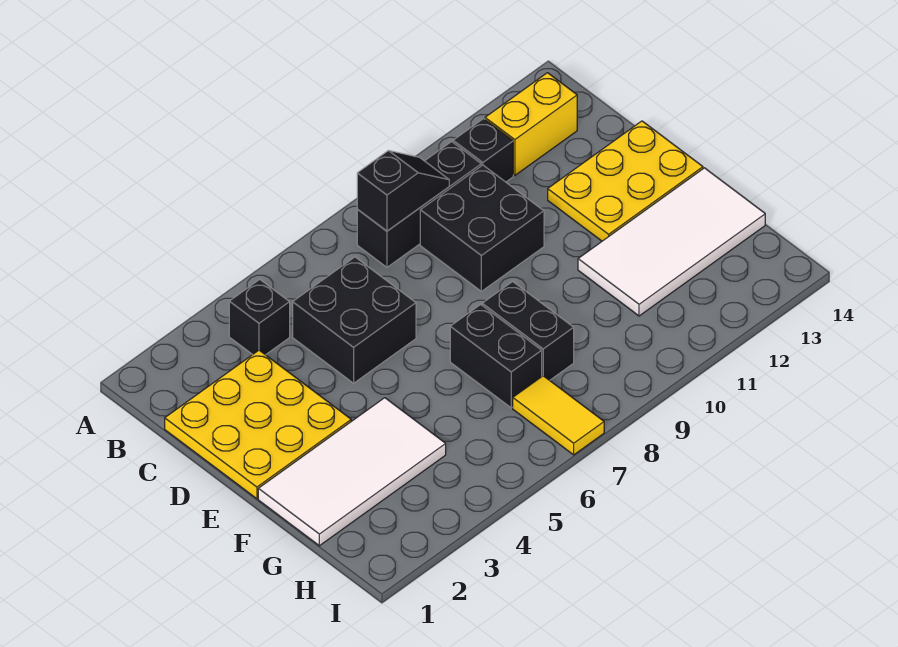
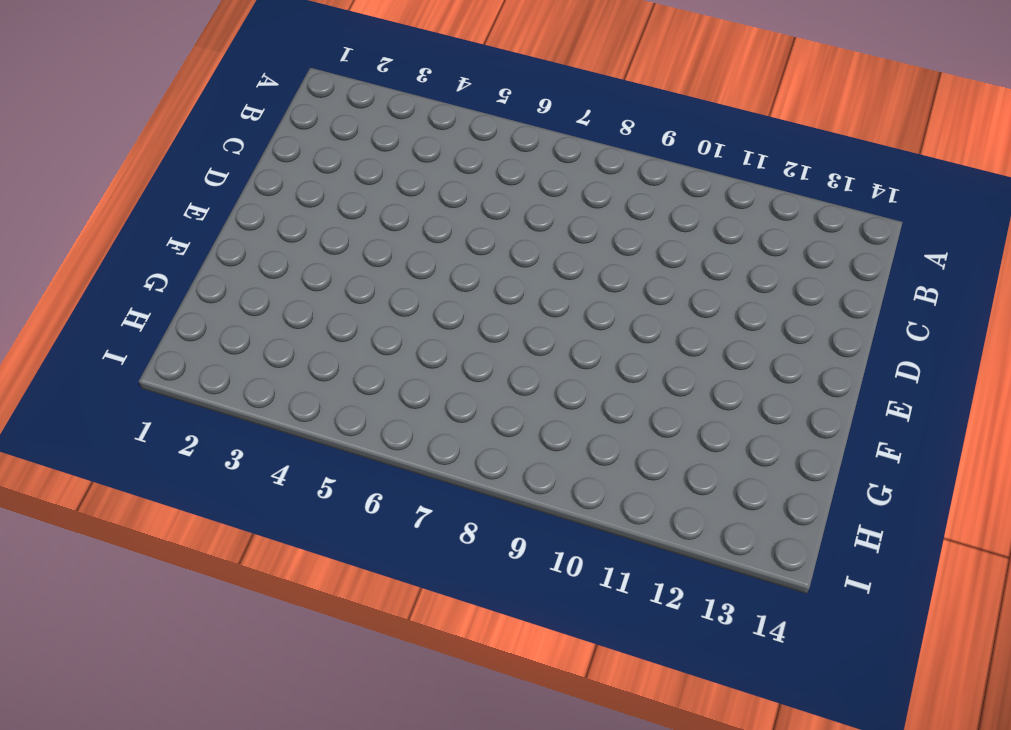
none -> black 1x1 brick [229,279,290,355]
none -> black 1x3 brick [357,142,481,267]
none -> black 1x1 brick [453,119,513,182]

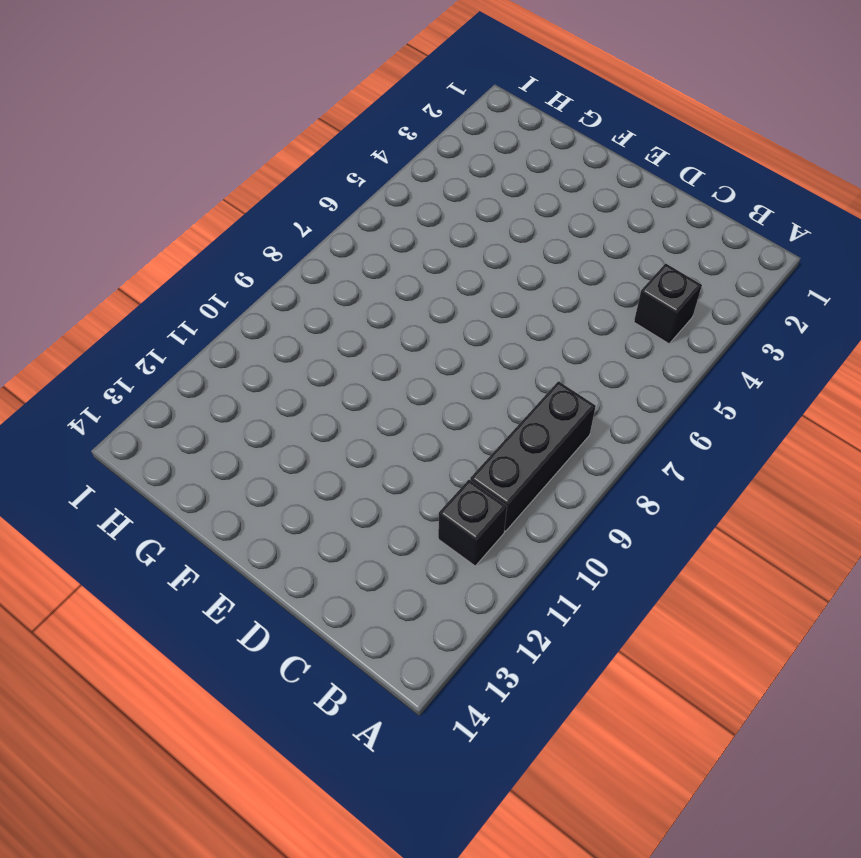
none -> yellow 1x2 brick [485,73,577,175]
none -> yellow 3x3 plate [165,350,351,499]
none -> black 2x2 brick [293,257,416,383]

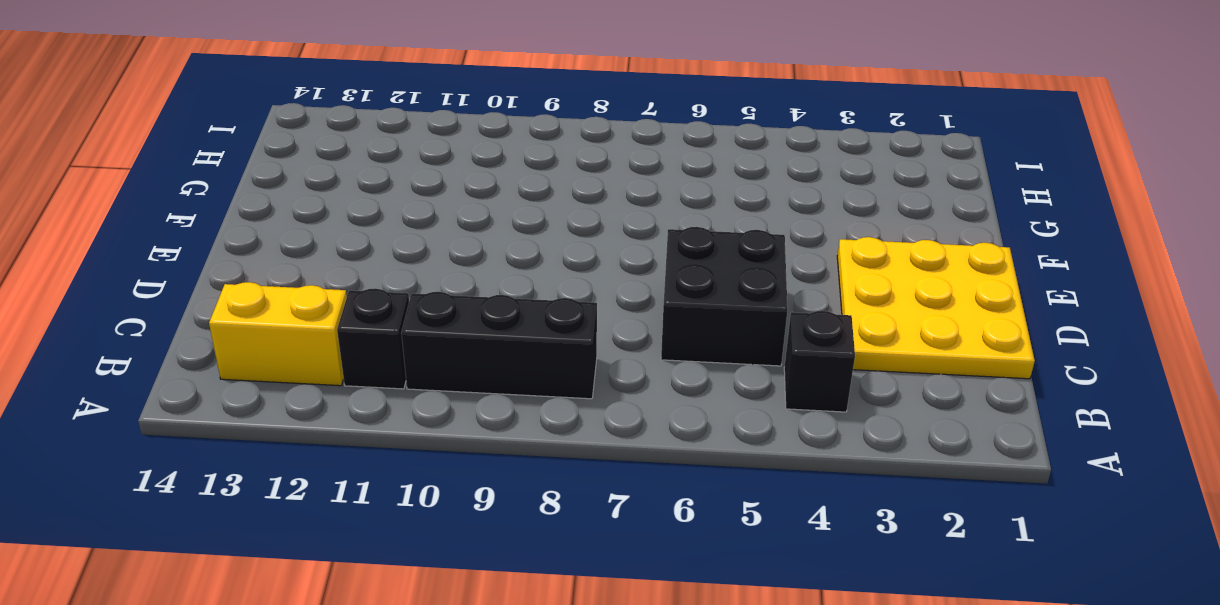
none -> black 2x2 brick [420,165,544,291]
none -> yellow 2x3 plate [548,121,703,241]
none -> white 2x4 tile [258,398,446,546]

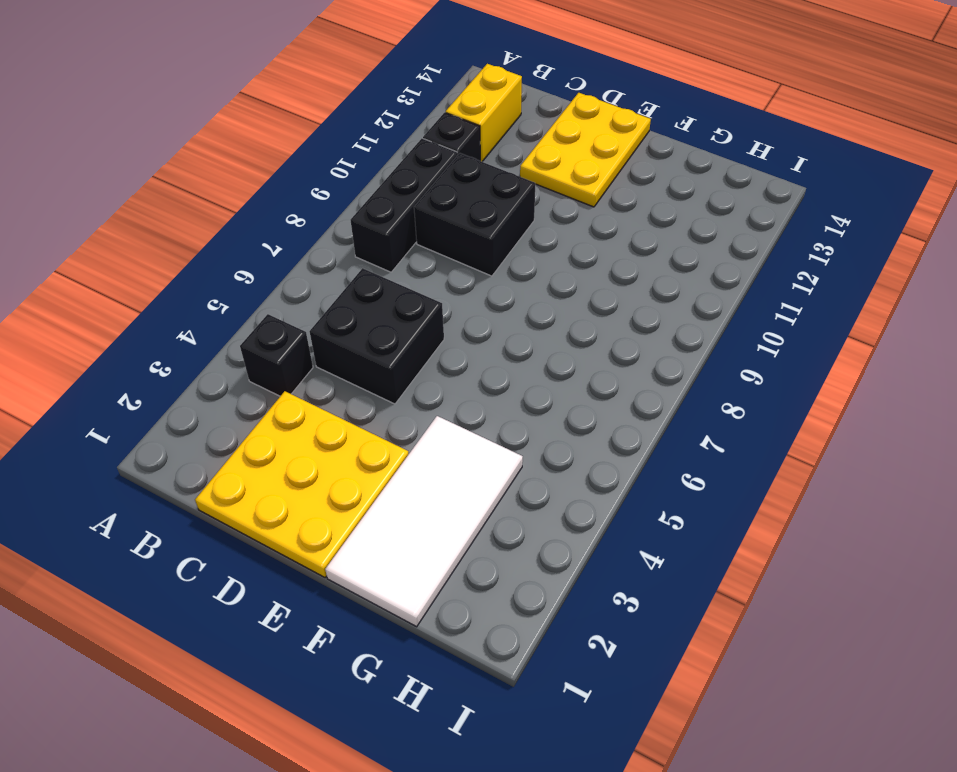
none -> black 1x2 brick [450,304,542,408]
none -> black 1x2 brick [482,282,574,380]
none -> white 2x4 tile [578,168,765,316]

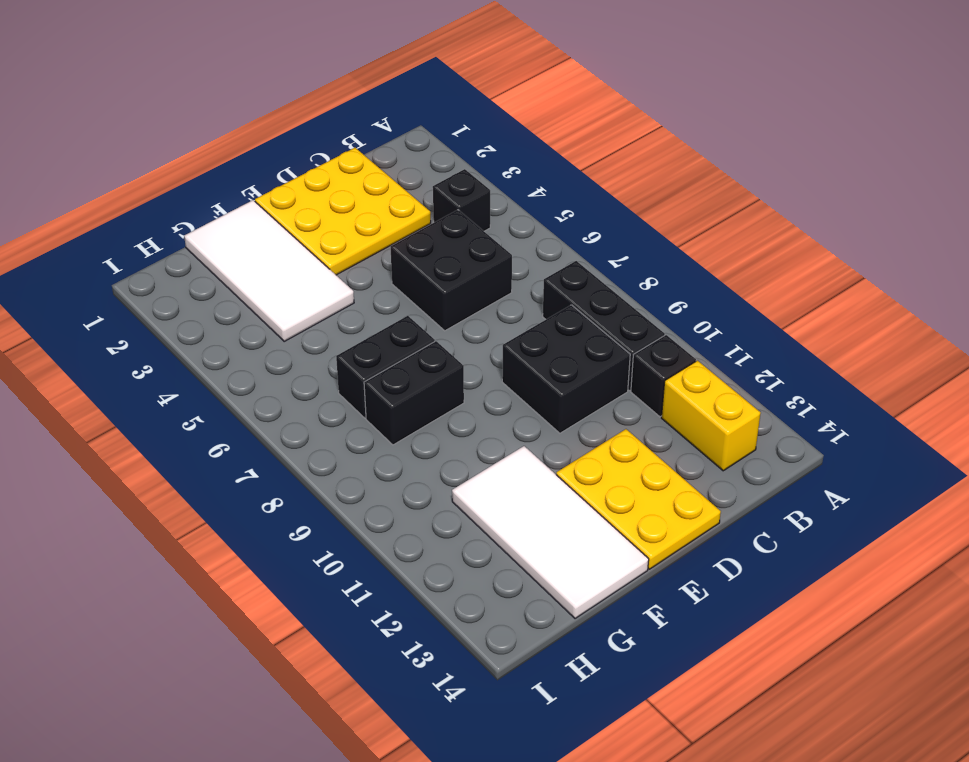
none -> yellow 1x2 tile [513,376,604,455]
none -> black 1x2 slope [357,151,449,231]

